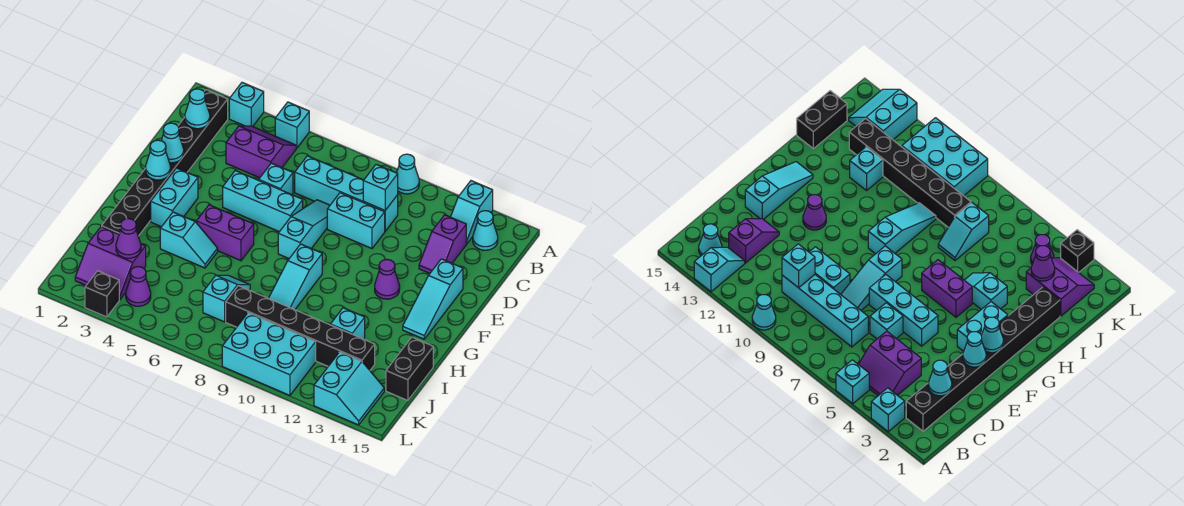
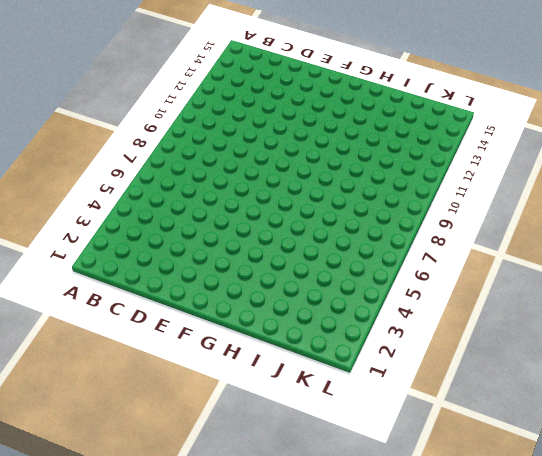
none -> cyan 1x1 brick [229,82,264,126]
none -> cyan 1x1 brick [275,102,309,148]
none -> cyan 1x1 cone [397,154,419,194]
none -> cyan 1x2 slope [451,181,493,244]

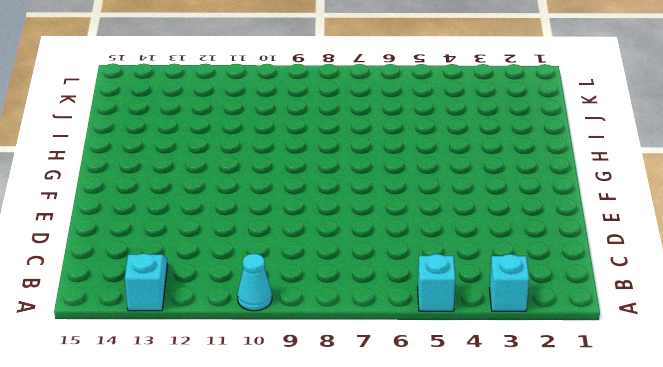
none -> black 1x8 brick [102,90,228,236]
none -> purple 2x2 slope [226,126,296,178]
none -> cyan 1x1 cone [473,211,498,250]
none -> cyan 1x4 brick [295,156,398,231]

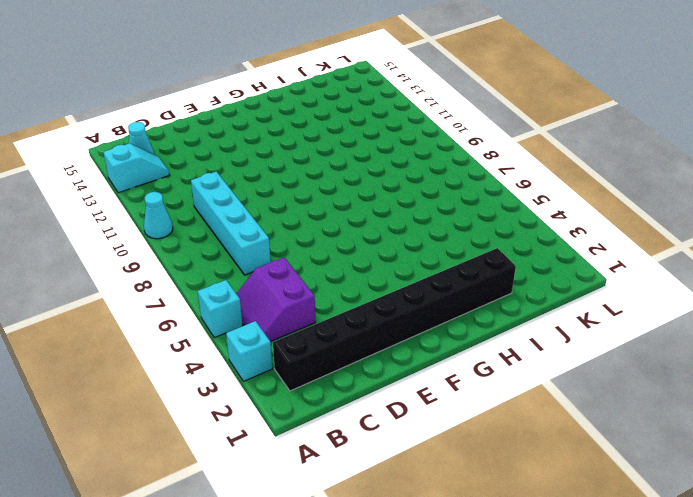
none -> purple 1x2 slope [419,215,466,273]
none -> cyan 1x1 brick [259,163,293,195]
none -> cyan 1x3 slope [278,200,330,258]
none -> cyan 1x2 brick [327,193,385,249]

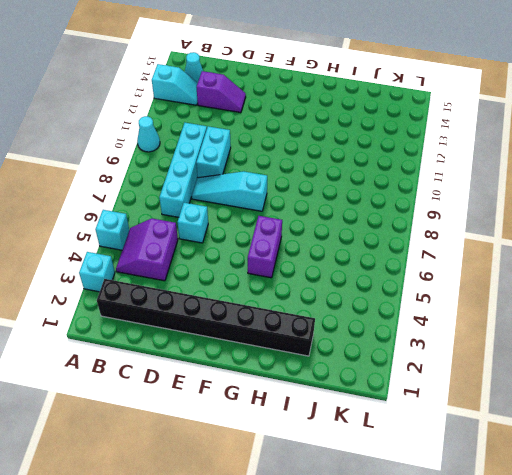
none -> cyan 1x3 brick [223,171,303,232]
none -> cyan 1x3 slope [403,259,463,339]
none -> cyan 1x2 brick [151,168,198,227]
none -> purple 1x1 cone [375,260,400,299]

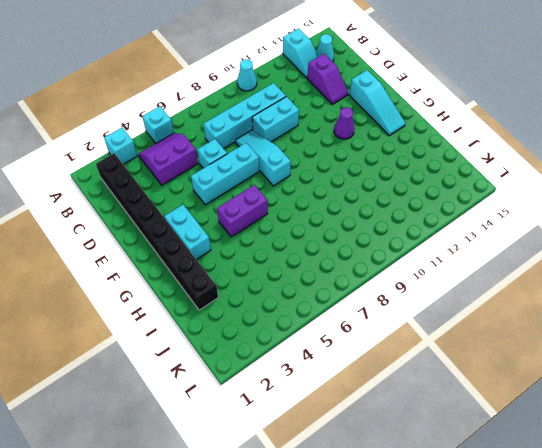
none -> cyan 1x3 slope [269,244,322,310]
none -> cyan 1x2 slope [160,212,218,268]
none -> cyan 1x2 slope [203,275,250,322]
none -> cyan 1x1 brick [331,308,365,339]

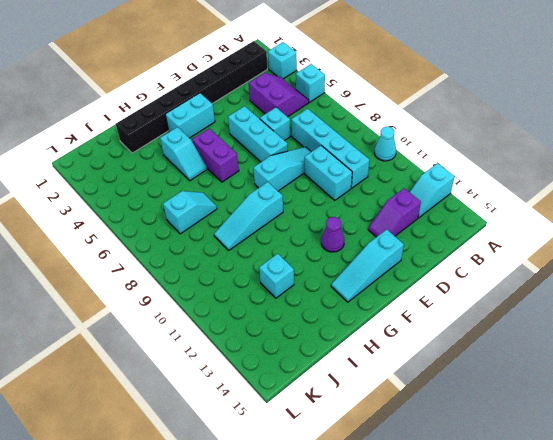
none -> cyan 1x1 cone [473,211,498,250]
none -> black 1x2 brick [386,337,433,401]
none -> purple 2x2 slope [75,227,146,300]
none -> black 1x6 brick [226,286,375,370]

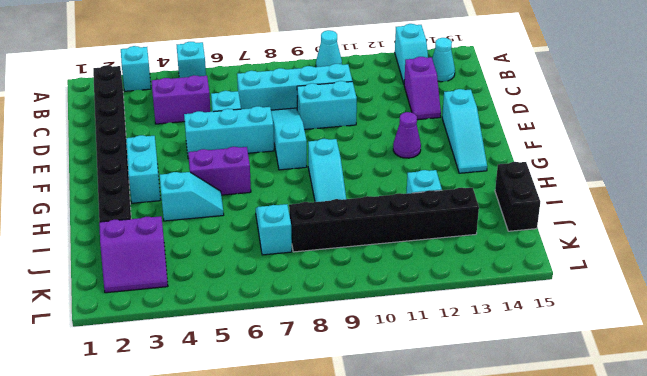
none -> purple 1x1 cone [126,267,151,306]
none -> cyan 2x3 brick [222,313,316,395]
none -> cyan 2x2 slope [314,352,384,425]
none -> black 1x1 brick [85,271,119,317]

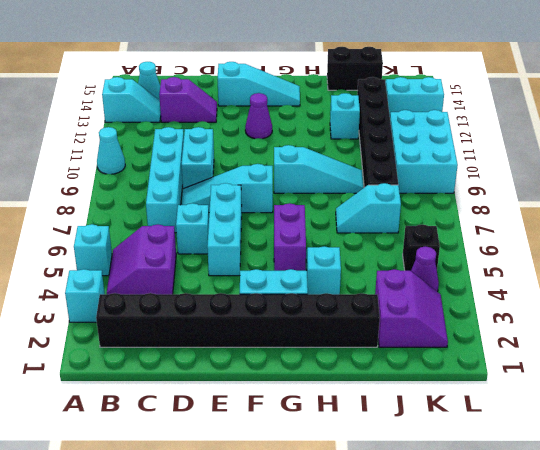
black 1x1 brick [403,225,440,271] -> black 1x1 brick moved to [85,271,119,317]
none -> cyan 1x1 cone [185,89,210,129]
none -> cyan 1x1 brick [363,164,398,210]
none -> cyan 1x1 cone [161,123,184,163]
none -> cyan 1x1 cone [146,140,171,180]

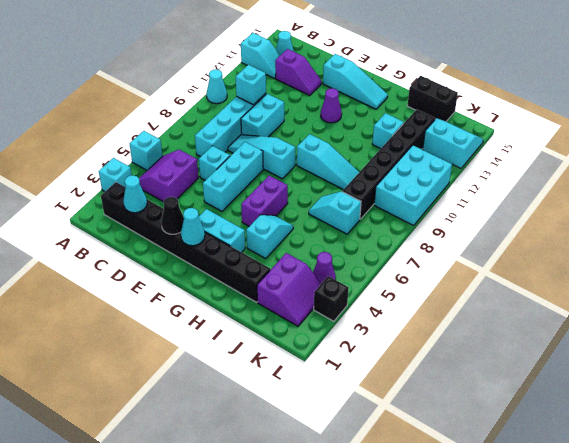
black 1x1 cone [161,197,184,234] -> cyan 1x1 cone [161,123,184,163]
none -> purple 1x1 cone [116,219,141,258]

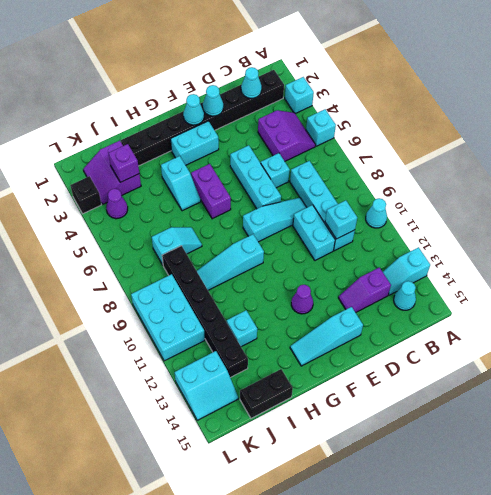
purple 1x1 brick [109,144,139,182] -> purple 1x1 cone [116,219,141,258]

